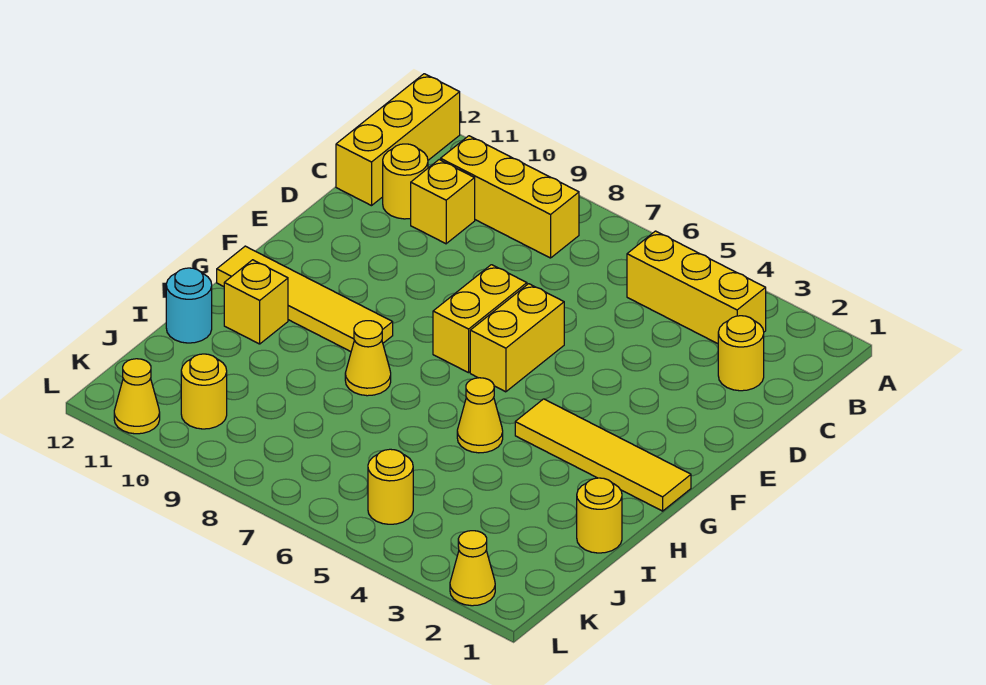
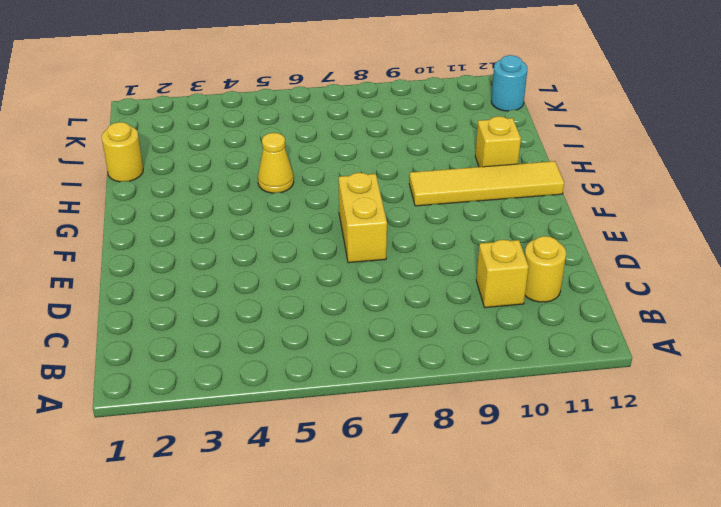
cyan 1x1 round brick [491,55,528,111] -> cyan 1x1 round brick moved to [166,268,212,343]
none -> yellow 1x3 brick [336,74,460,206]
none -> yellow 1x3 brick [627,231,766,344]
none -> yellow 1x3 brick [441,136,579,258]

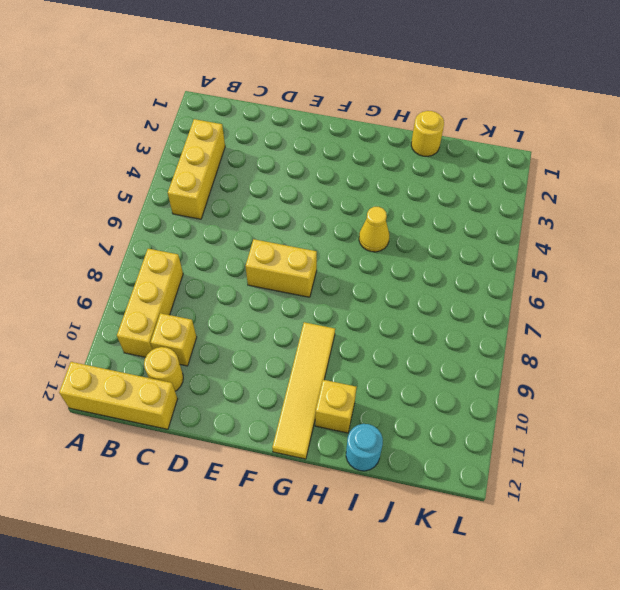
none -> yellow 1x1 round brick [718,316,764,391]
none -> yellow 1x2 brick [470,284,564,392]
none -> yellow 1x4 tile [515,399,691,511]

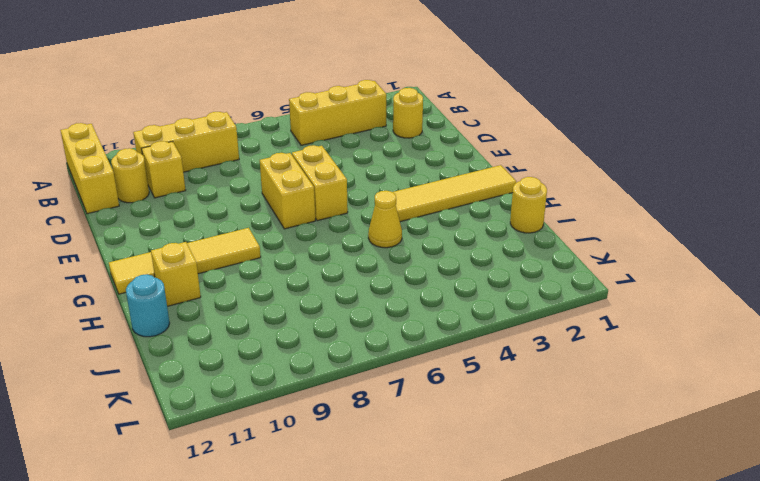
none -> yellow 1x1 cone [345,321,391,396]
none -> yellow 1x1 round brick [368,449,413,524]
none -> yellow 1x1 round brick [181,354,227,429]

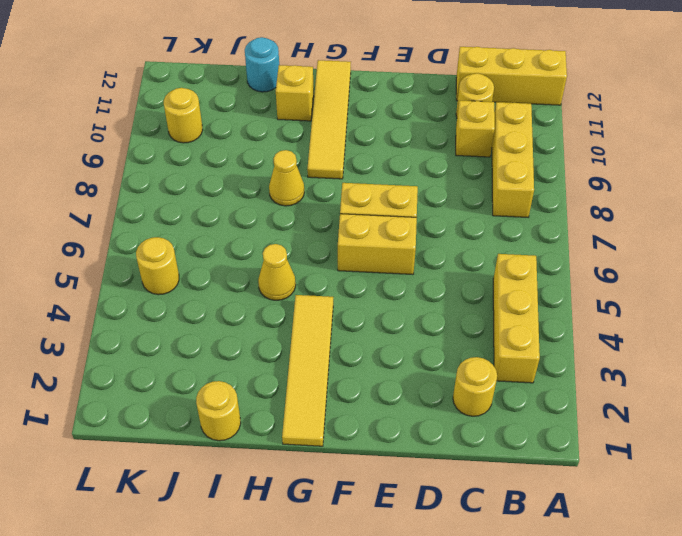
none -> yellow 1x1 cone [450,531,495,606]
none -> yellow 1x1 cone [114,359,160,434]

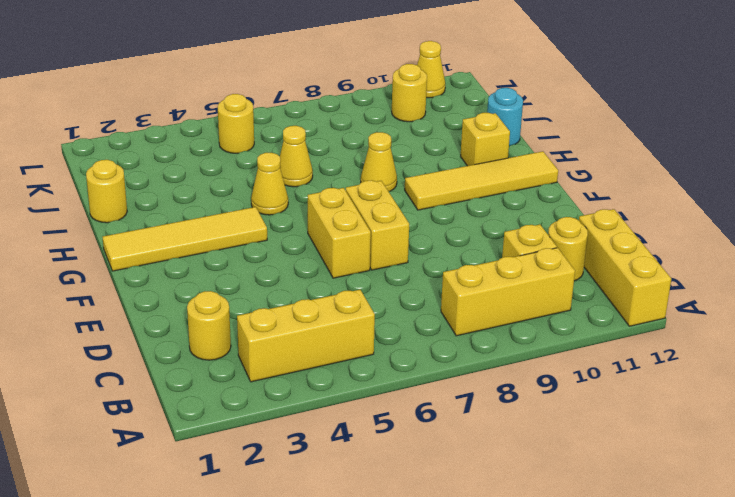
yellow 1x1 cone [280,126,313,187] -> yellow 1x1 cone moved to [450,531,495,606]

